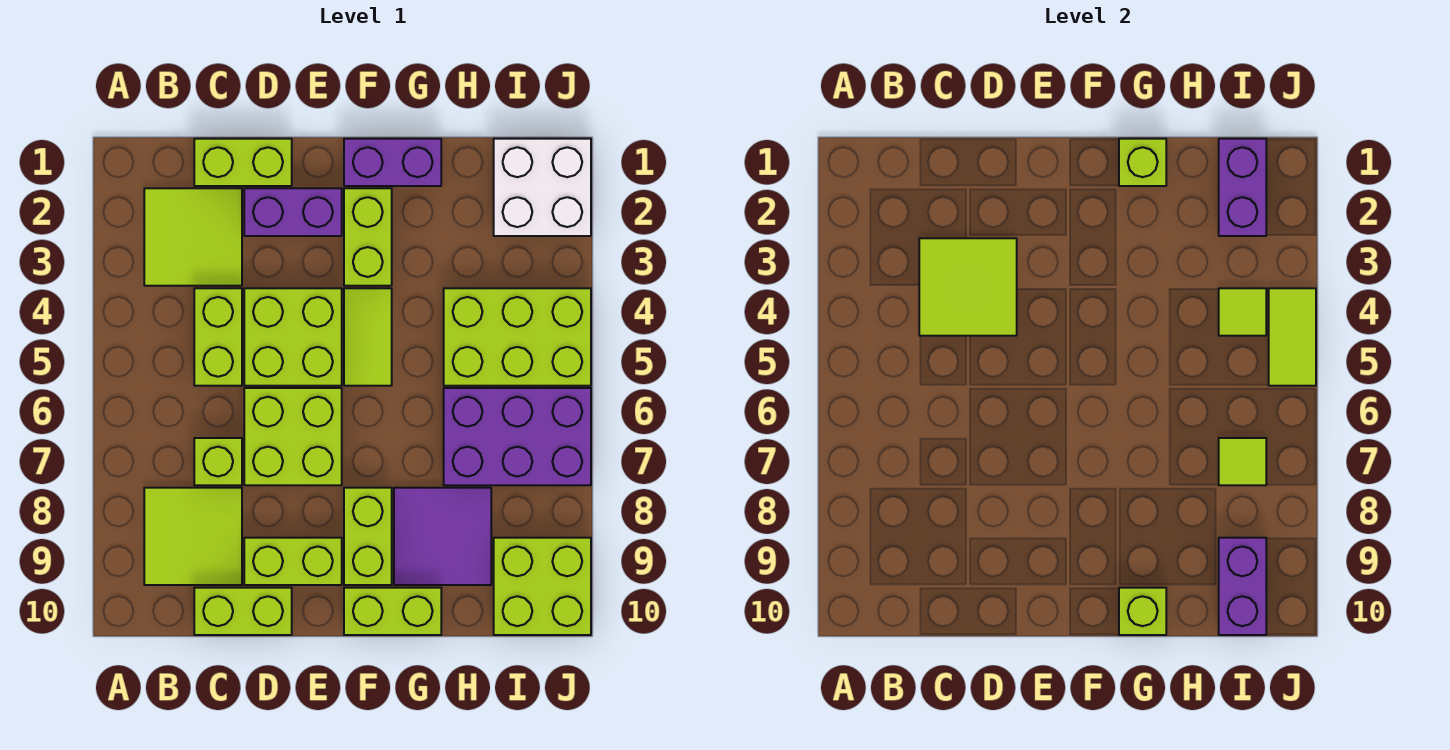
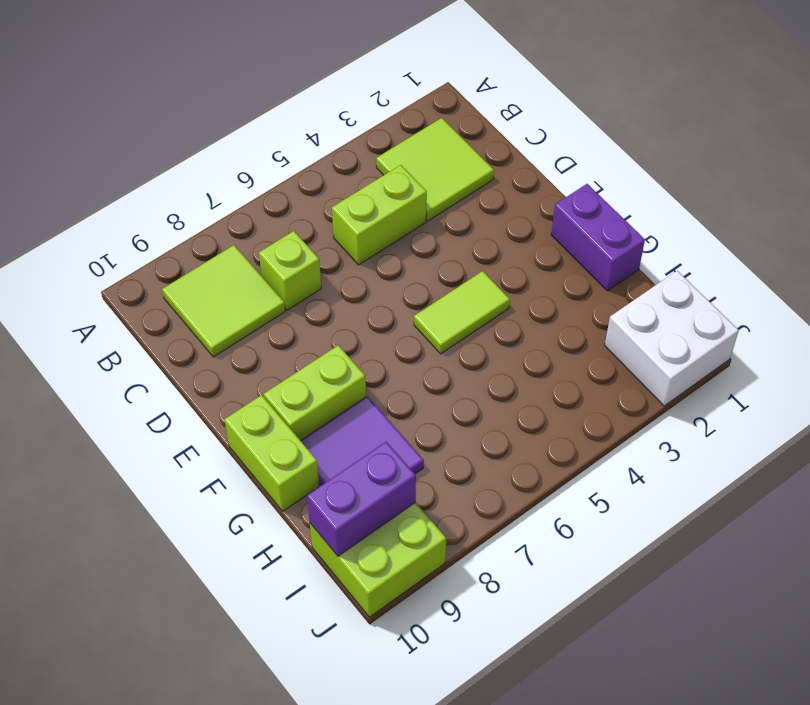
none -> lime 1x2 brick [194,139,292,186]
none -> lime 1x2 brick [194,588,292,635]
none -> purple 1x2 brick [244,188,342,236]

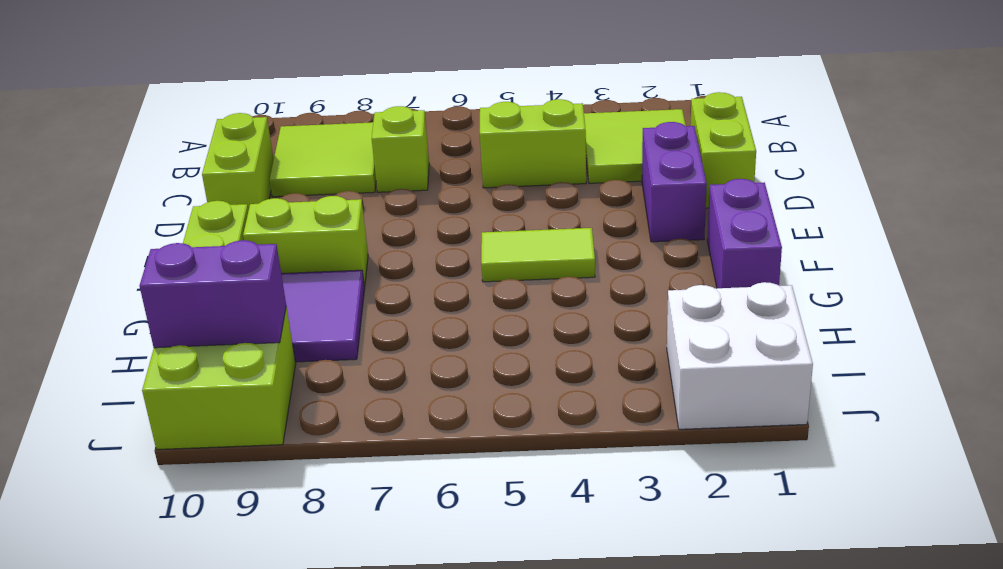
none -> lime 2x2 brick [244,288,342,386]
none -> lime 2x2 brick [244,388,342,485]
none -> lime 1x2 brick [244,538,342,585]

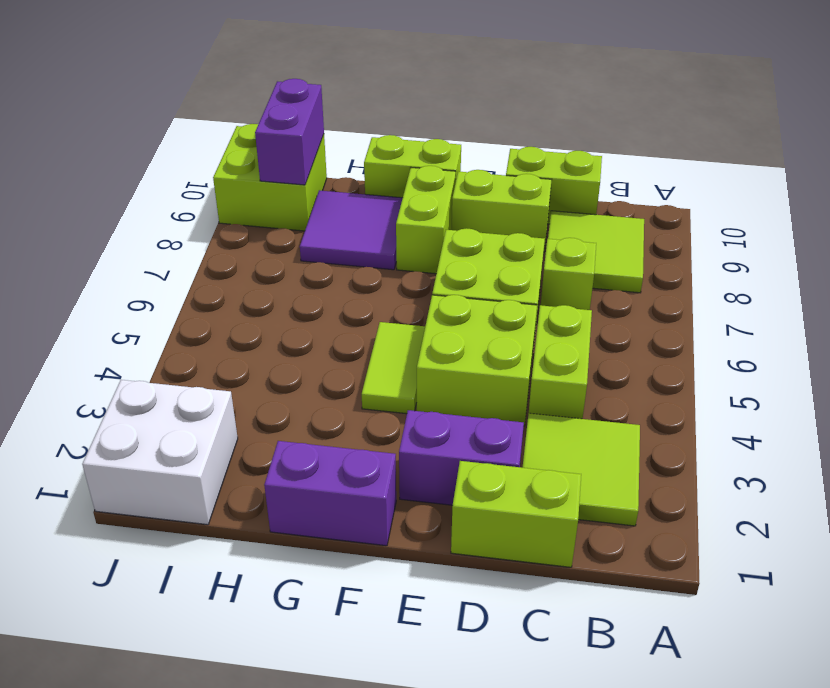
none -> lime 1x2 brick [344,188,392,286]
none -> lime 2x3 brick [444,288,591,386]
none -> purple 2x3 brick [444,388,591,485]

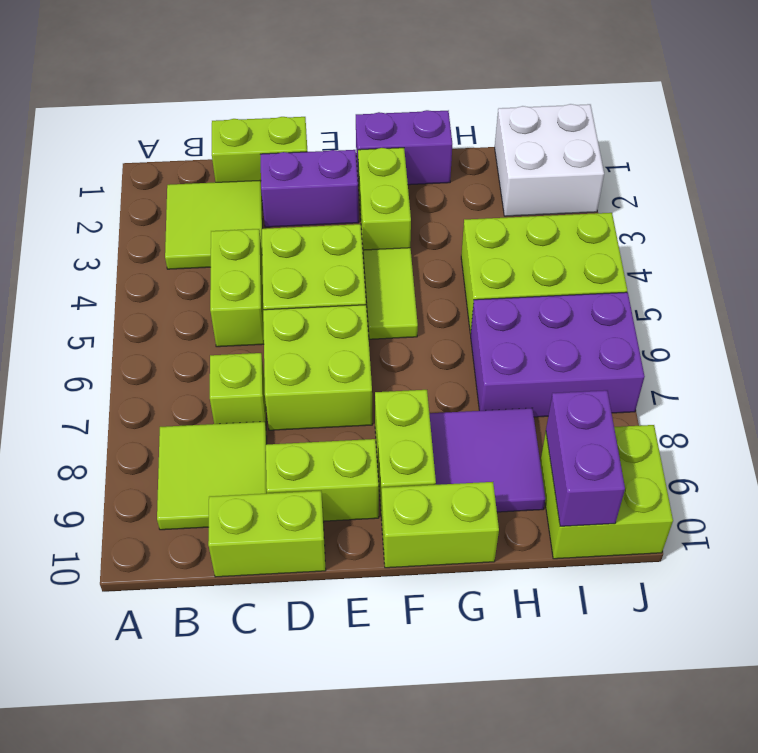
none -> lime 2x2 tile [919,238,1017,336]
none -> lime 1x1 brick [1119,139,1166,186]
none -> lime 1x1 brick [1119,588,1166,635]

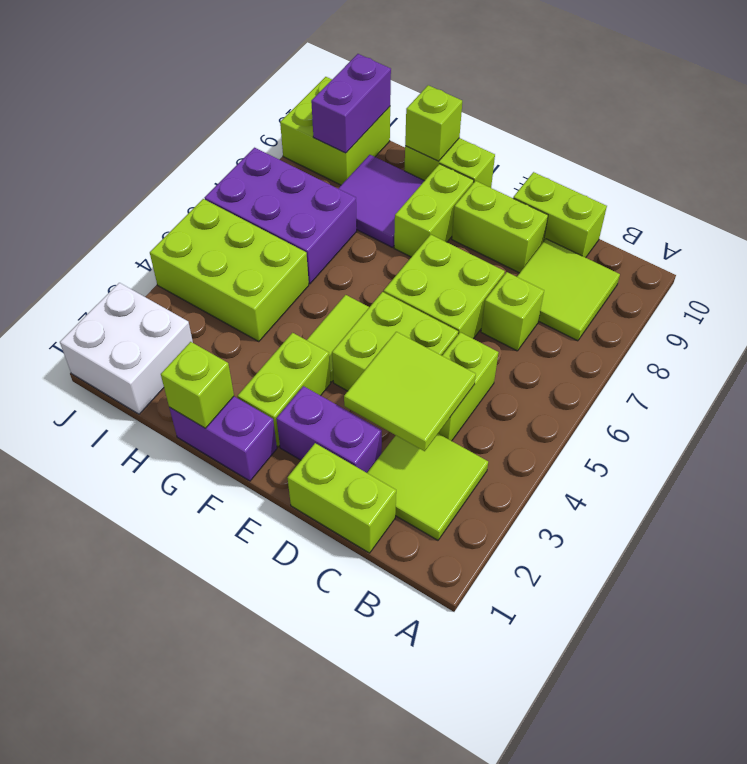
none -> purple 1x2 brick [1219,139,1266,236]
none -> lime 1x1 tile [1219,288,1266,336]
none -> lime 1x1 tile [1219,438,1266,485]

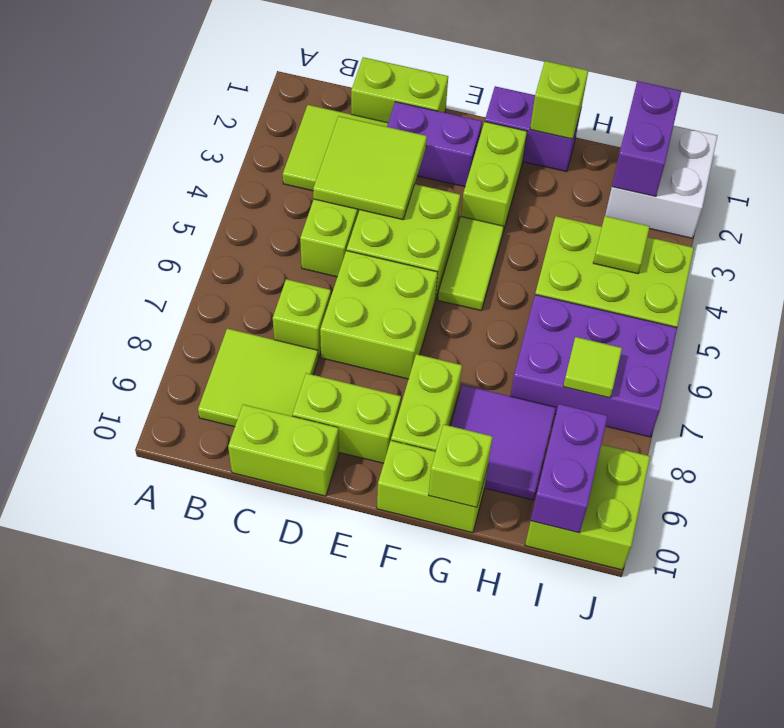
none -> lime 1x2 tile [1269,288,1316,386]

